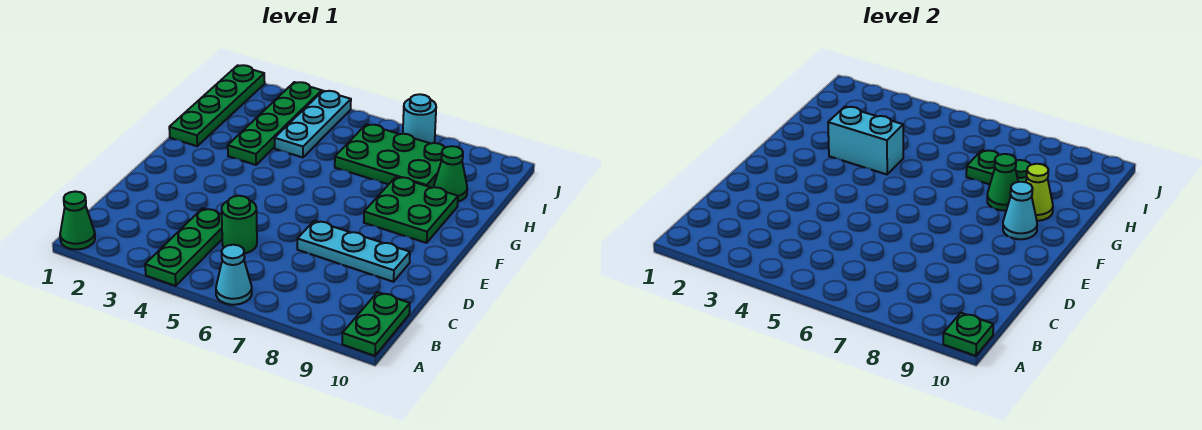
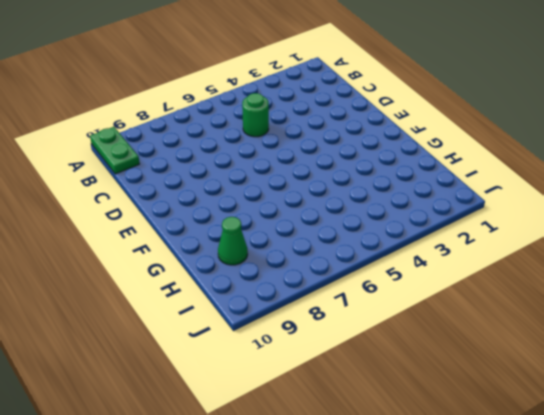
none -> green 1x1 cone [60,191,95,250]
none -> green 1x3 plate [145,208,222,286]
none -> cyan 1x1 cone [216,245,252,305]

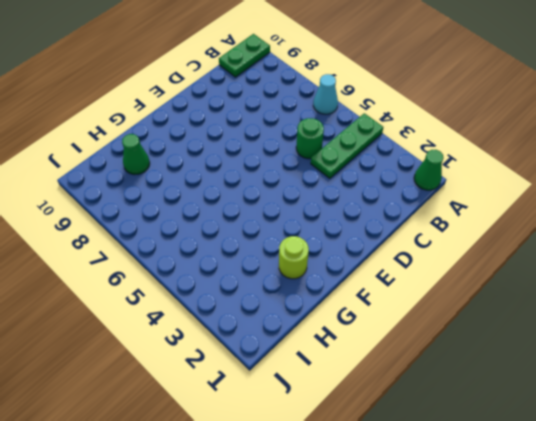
lime 1x1 round brick [279,236,309,279] -> none
none -> cyan 1x3 plate [297,221,410,282]
none -> green 2x2 plate [364,177,458,243]
none -> green 1x4 plate [169,65,265,146]

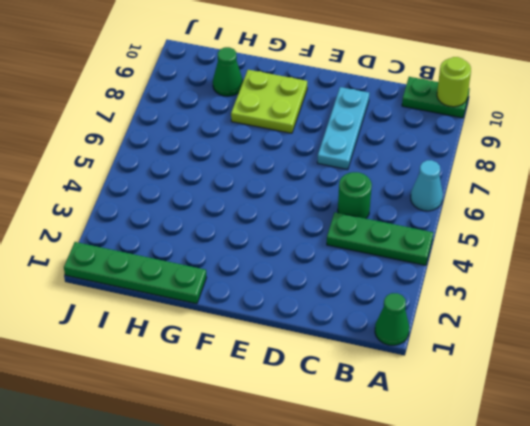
lime 1x1 round brick [437,57,471,107] -> green 1x1 plate [943,313,993,356]
lime 2x2 plate [231,70,307,133] -> green 2x2 plate [364,177,458,243]
none -> green 1x4 plate [228,82,322,165]
none -> cyan 1x3 plate [275,91,351,157]
none -> green 2x3 plate [335,124,445,188]

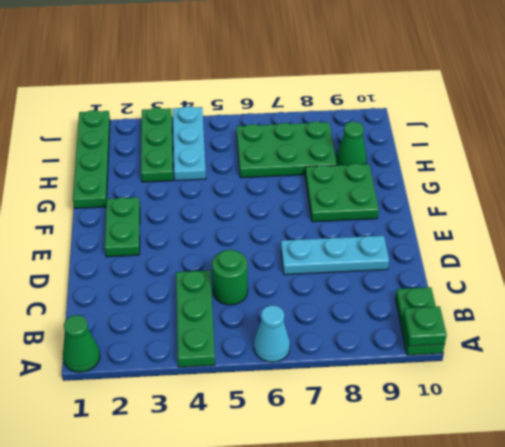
green 1x2 plate [105,197,140,257] -> green 1x2 plate turned to [966,150,1030,184]
green 1x3 plate [141,107,173,182] -> green 1x4 plate [228,82,322,165]
none -> cyan 1x1 round brick [403,94,436,144]
none -> cyan 1x1 cone [1003,182,1037,239]
none -> cyan 1x2 brick [828,107,903,174]

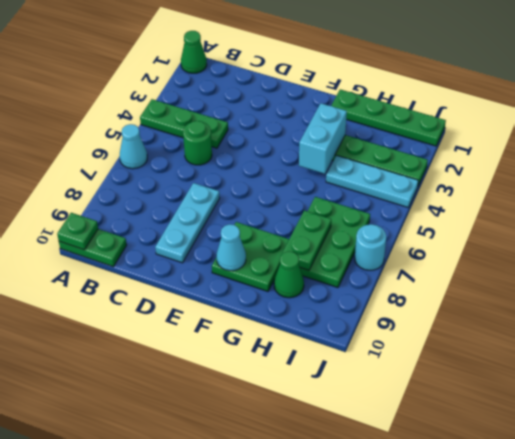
none -> green 1x1 cone [987,154,1018,211]
none -> lime 1x1 cone [1026,164,1053,221]

